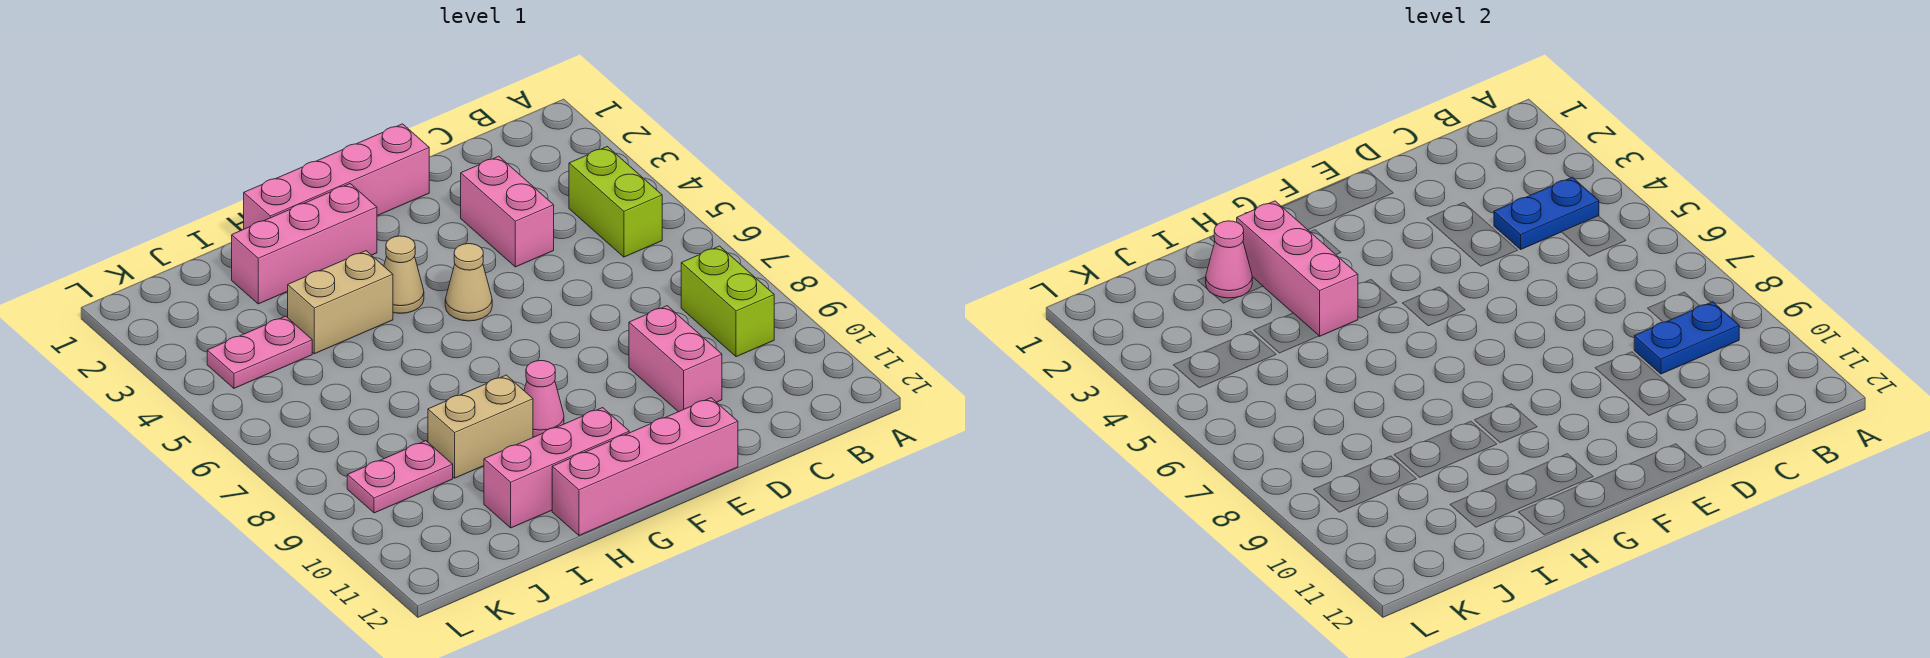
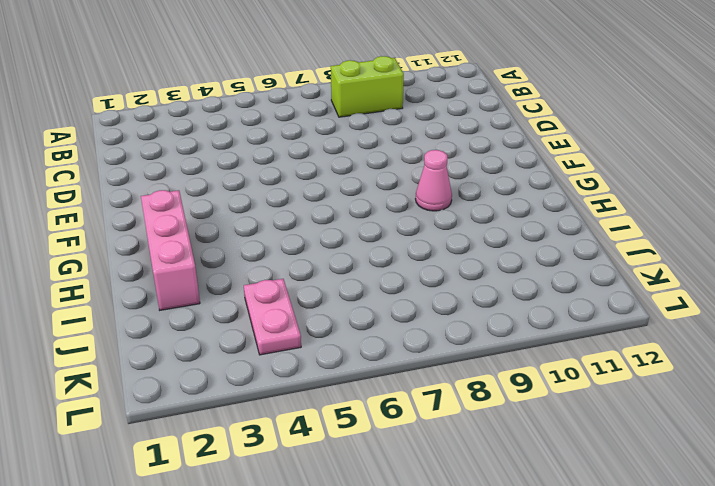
none -> lime 1x2 brick [569,147,662,257]
none -> pink 1x2 brick [461,156,554,267]
none -> pink 1x2 brick [629,306,722,412]

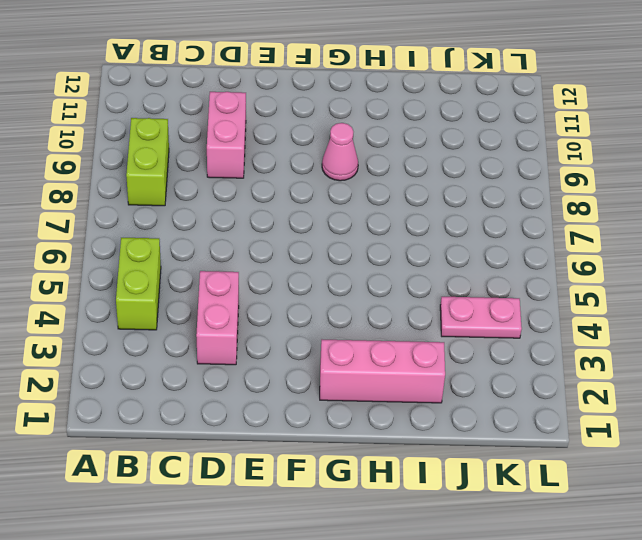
none -> pink 1x4 brick [244,124,429,229]
none -> pink 1x4 brick [552,398,738,535]
none -> tan 1x1 cone [445,244,492,321]

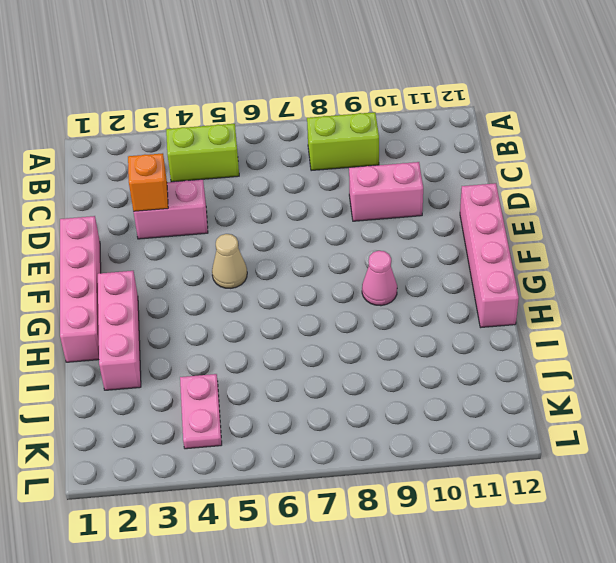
orange 1x1 brick [128,153,168,211] -> none
none -> tan 1x1 cone [384,236,424,313]
none -> pink 1x3 brick [484,408,629,528]
none -> tan 1x2 brick [287,251,393,354]

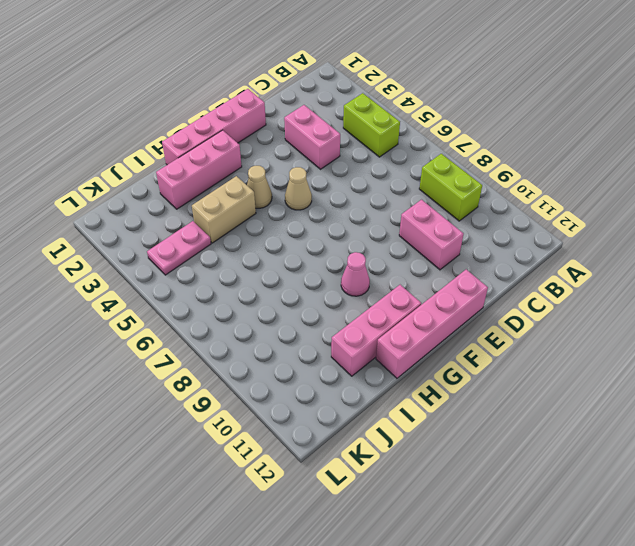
none -> tan 1x2 brick [428,375,533,478]
none -> pink 1x2 plate [347,441,453,513]
none -> blue 1x2 plate [1494,177,1599,249]

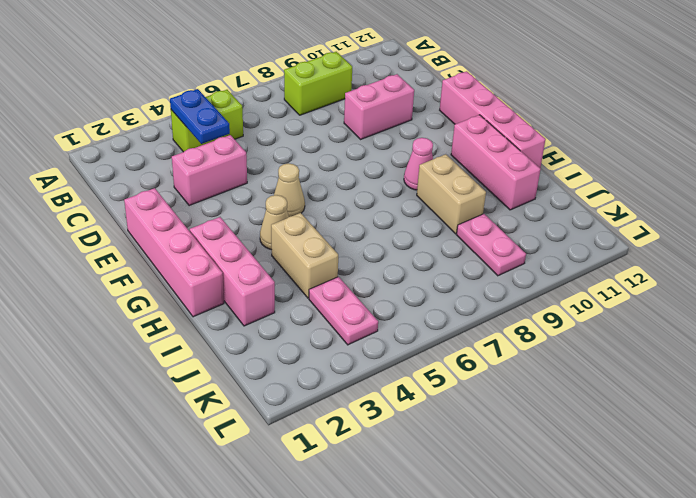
none -> blue 1x2 plate [1634,302,1739,374]
none -> pink 1x3 brick [1237,201,1358,336]
none -> pink 1x1 cone [1206,221,1252,298]

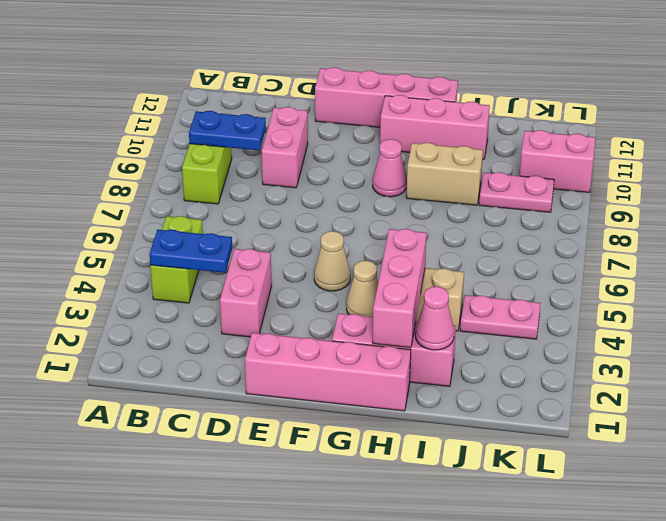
pink 1x2 brick [520,130,595,192] -> none

